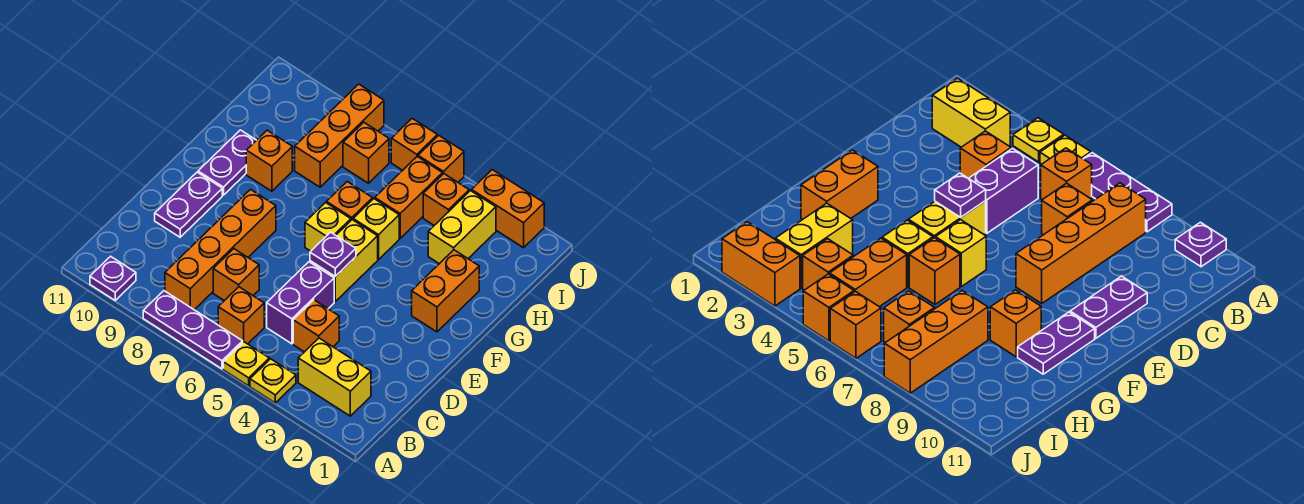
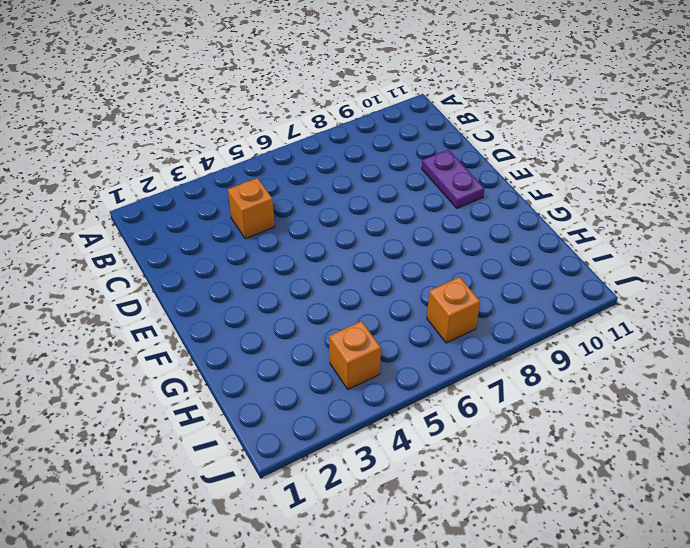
none -> yellow 1x1 plate [250,359,296,403]
none -> yellow 1x1 plate [223,342,269,386]
none -> purple 1x3 plate [143,291,243,369]

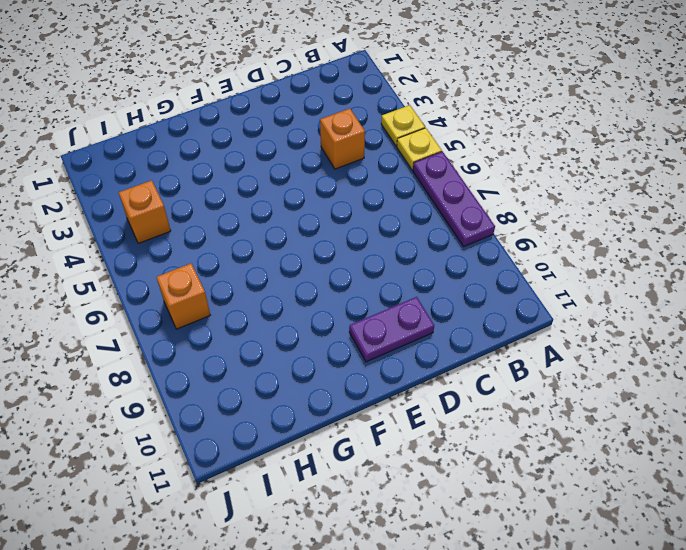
none -> purple 1x1 plate [90,256,136,300]
none -> yellow 1x2 brick [298,338,371,416]
none -> orange 1x1 brick [218,287,264,344]

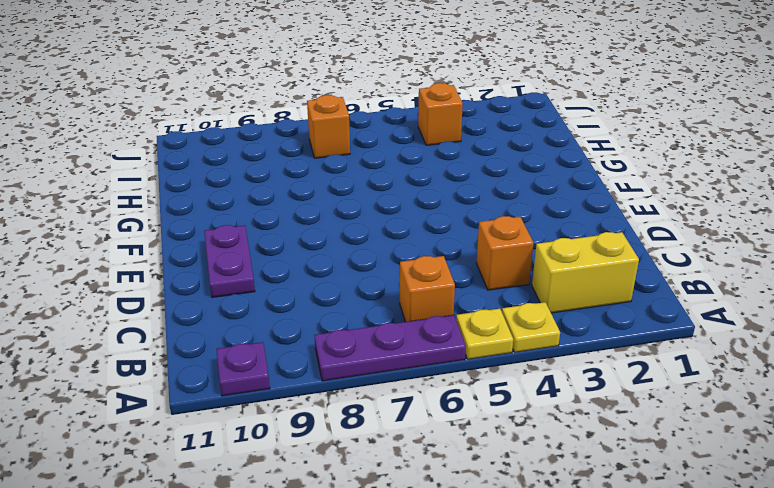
none -> orange 1x4 brick [165,190,276,310]
none -> purple 1x2 brick [267,262,334,344]
none -> orange 1x1 brick [213,249,259,301]

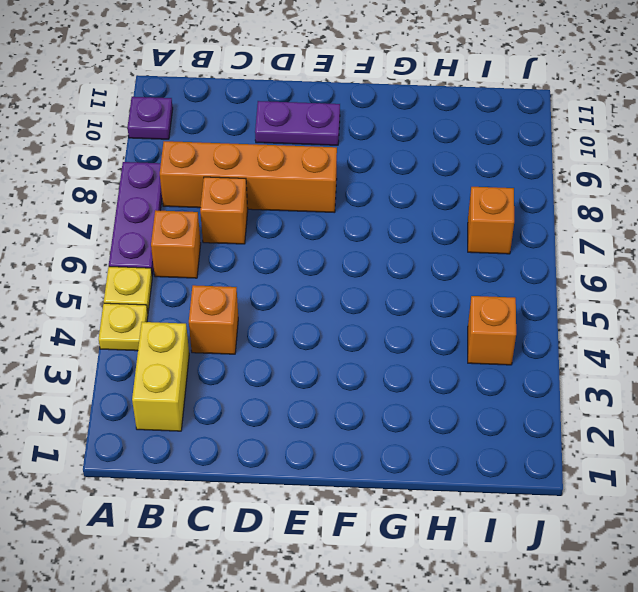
none -> purple 1x2 brick [267,262,334,344]
none -> yellow 1x2 brick [310,220,378,302]
none -> orange 1x2 brick [412,250,479,332]

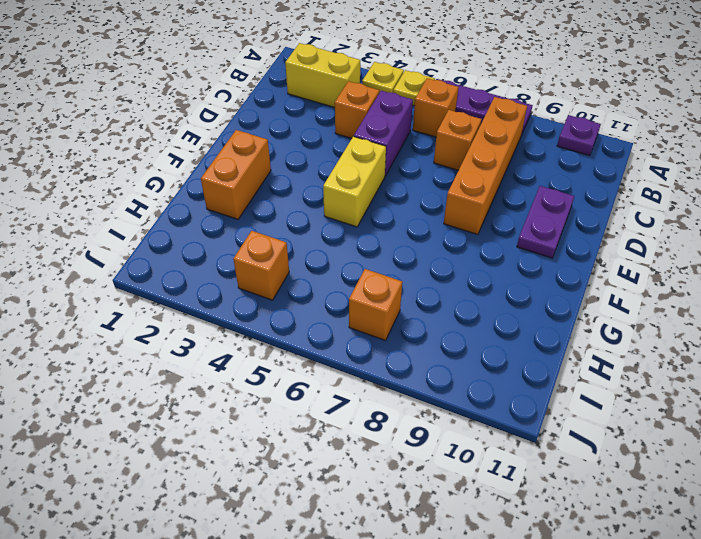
none -> yellow 1x1 brick [305,203,351,251]
none -> purple 1x2 plate [198,130,256,195]
none -> yellow 1x1 brick [353,199,399,260]

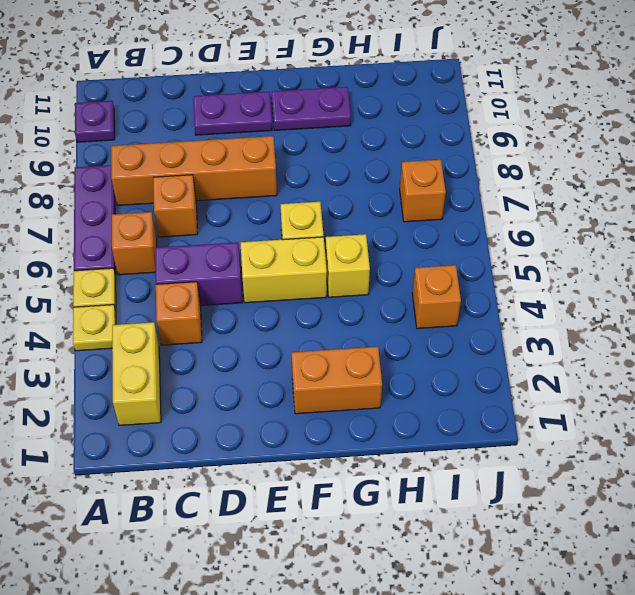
none -> orange 1x1 brick [327,182,373,220]
none -> orange 1x1 brick [246,130,292,191]
none -> yellow 1x2 brick [428,191,496,264]

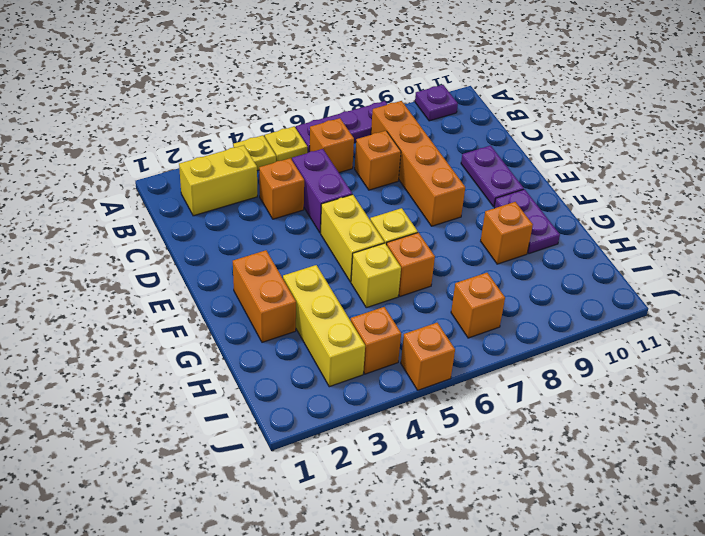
yellow 1x3 brick [283,265,365,387] -> yellow 1x2 brick [428,191,496,264]
none -> orange 1x2 brick [375,157,443,238]
none -> orange 1x3 brick [295,84,384,187]
none -> orange 1x2 brick [472,170,544,248]

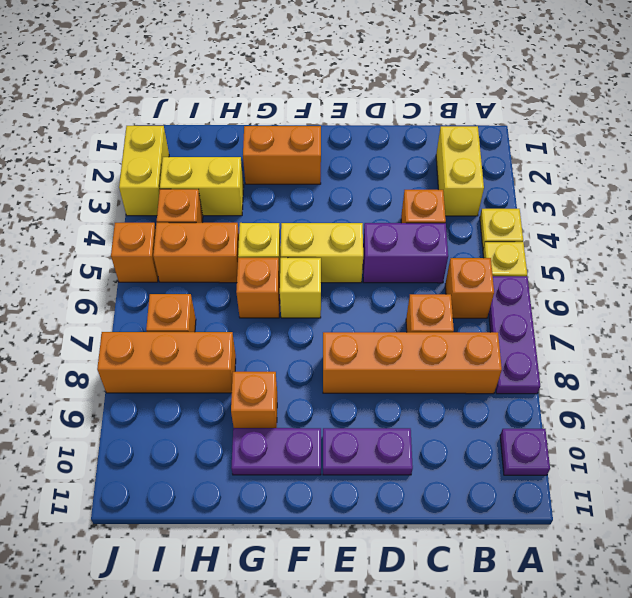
yellow 1x2 brick [119,126,169,216] -> orange 1x2 brick [472,170,544,248]
none -> orange 1x1 brick [391,118,437,170]
none -> purple 1x1 plate [310,232,356,276]

